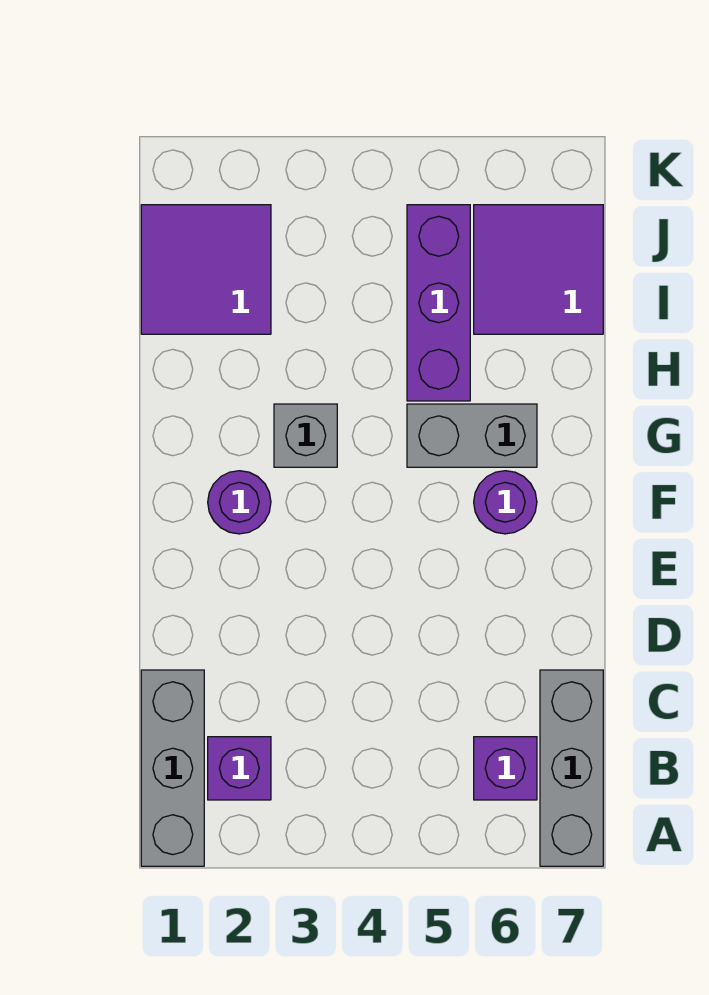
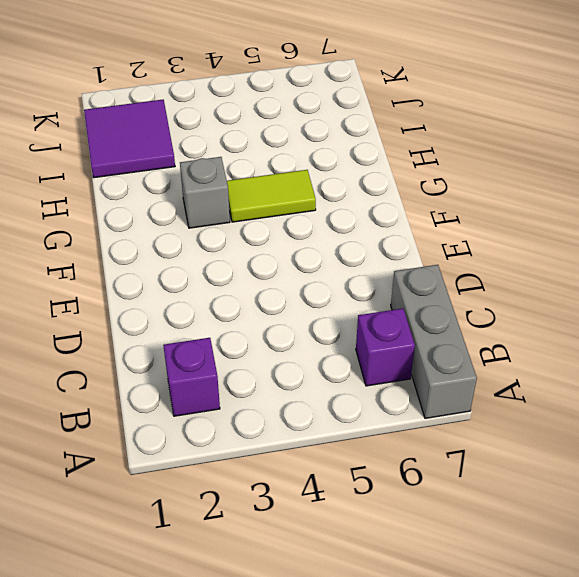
lime 1x2 tile [227,170,316,222] -> grey 1x2 brick [407,404,537,467]
none -> grey 1x3 brick [141,670,204,866]
none -> purple 1x1 round brick [208,471,271,534]

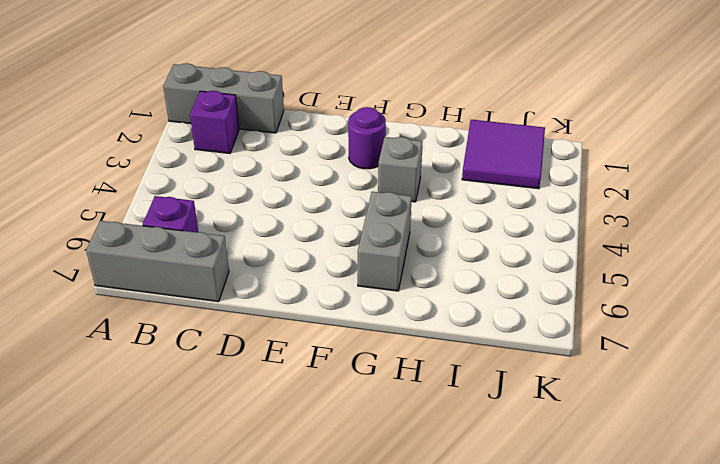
none -> purple 1x1 round brick [474,471,537,534]
none -> purple 1x3 brick [407,205,470,401]

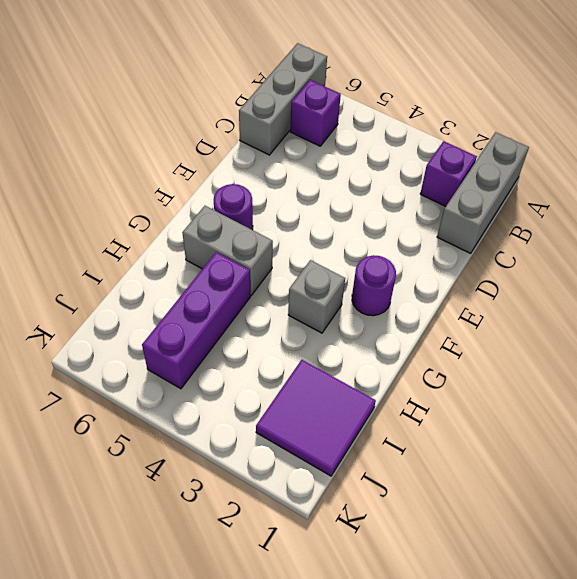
none -> purple 2x2 tile [474,205,603,334]

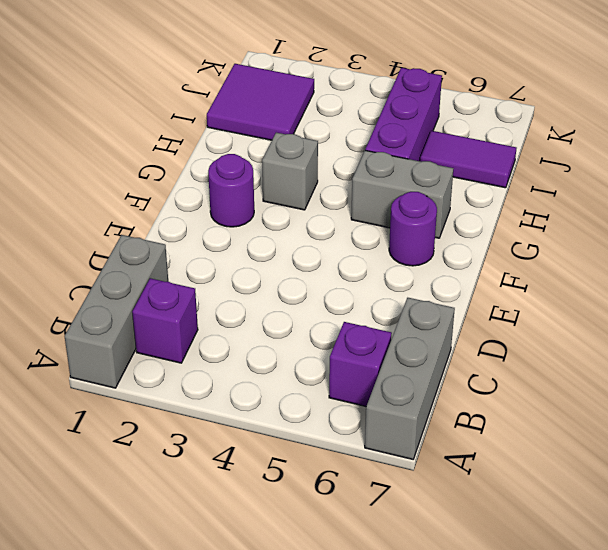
purple 1x2 tile [420,131,516,188] -> purple 2x2 tile [474,205,603,334]

